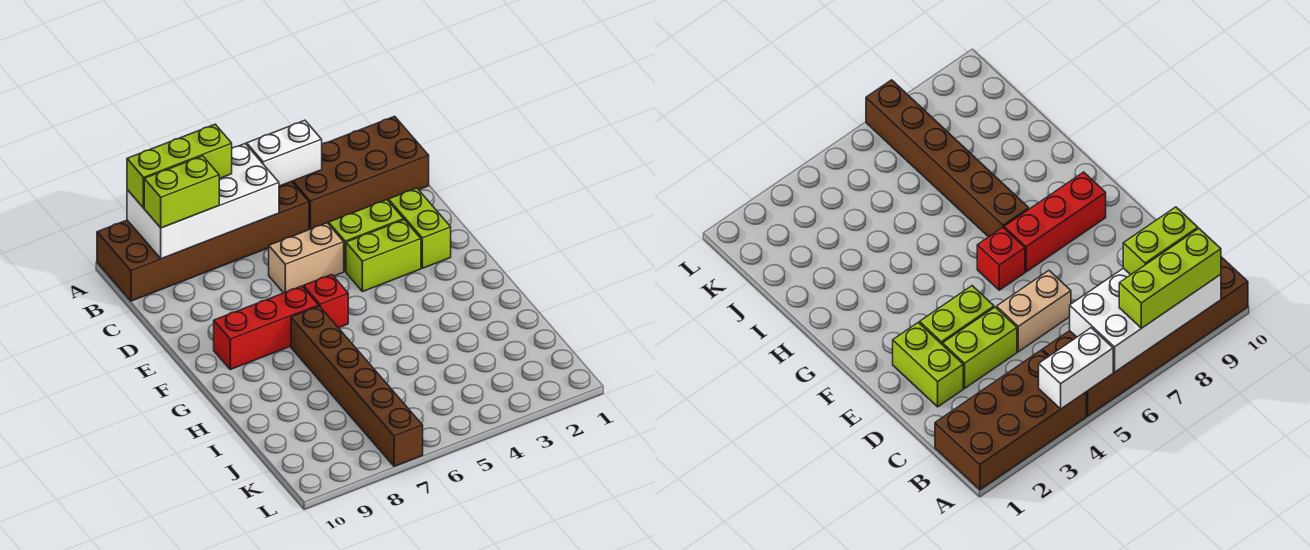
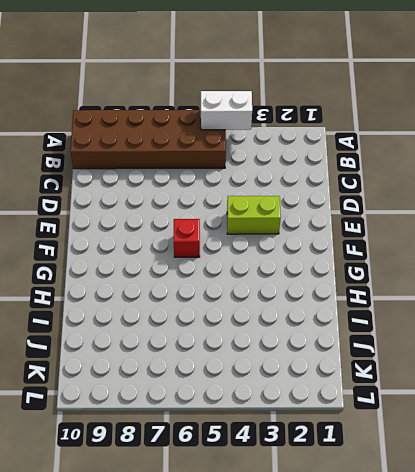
none -> brown 2x4 brick [292,116,429,230]
none -> lime 1x2 brick [388,188,451,268]
none -> lime 1x2 brick [329,200,403,272]

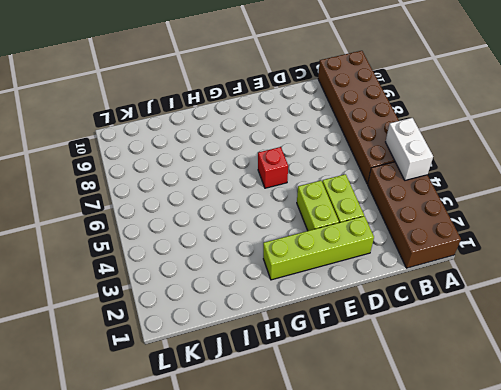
lime 1x4 brick [263,216,374,280] -> lime 1x2 brick [388,188,451,268]
none -> tan 1x2 brick [269,223,344,293]
none -> red 1x3 brick [214,286,319,370]
none -> brown 1x6 brick [291,306,423,466]

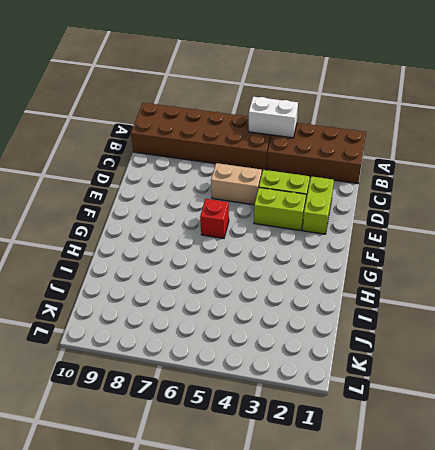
none -> red 1x3 brick [214,286,319,370]
none -> brown 1x6 brick [291,306,423,466]
none -> white 2x4 brick [127,144,279,259]

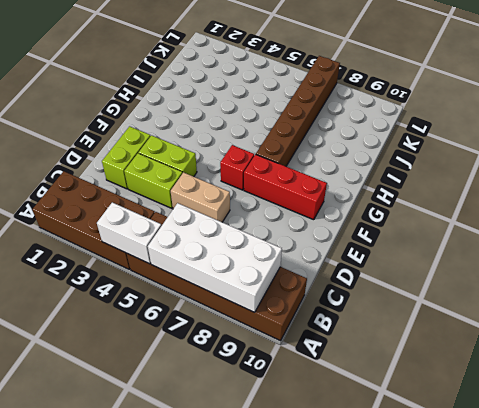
none -> lime 1x3 brick [127,124,232,208]
none -> lime 1x2 brick [144,156,219,228]

